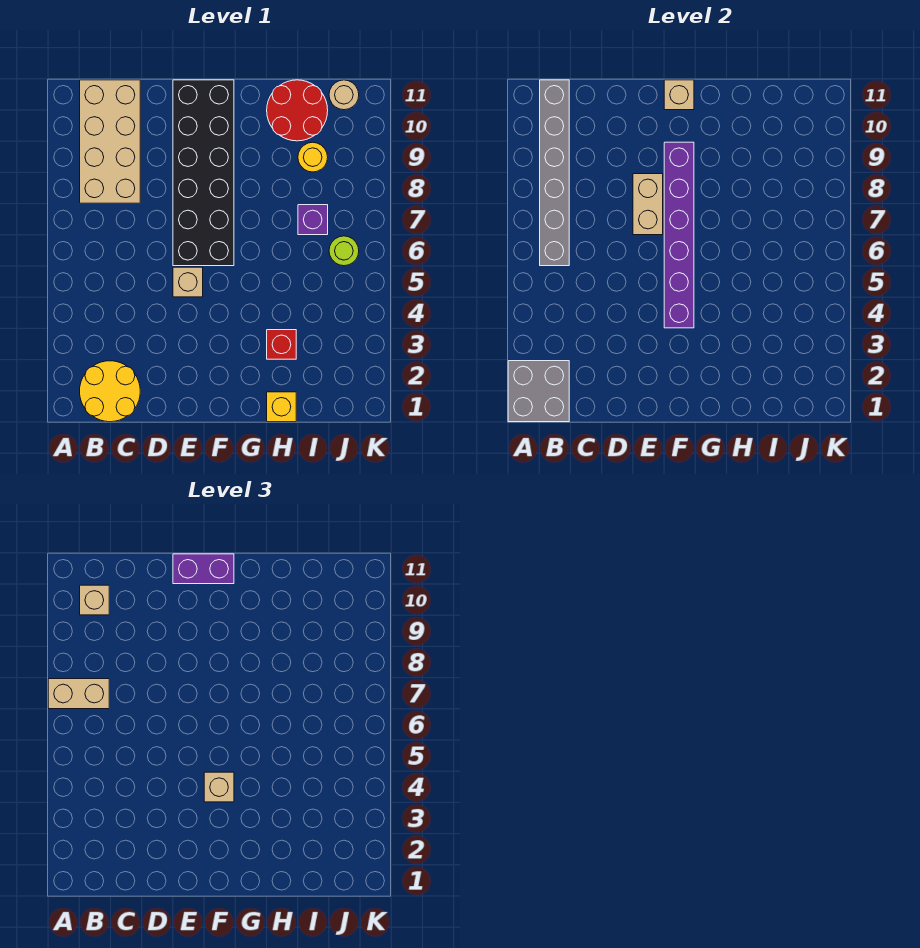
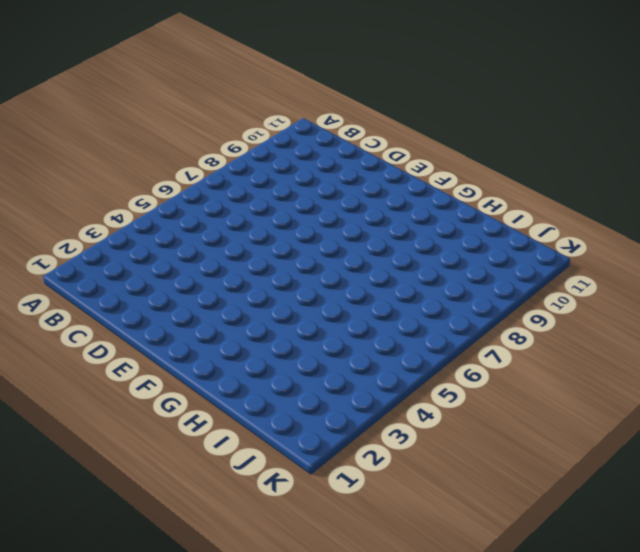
none -> yellow 2x2 round brick [80,361,140,422]
none -> tan 2x4 brick [80,80,140,203]
none -> tan 1x1 brick [173,267,203,297]

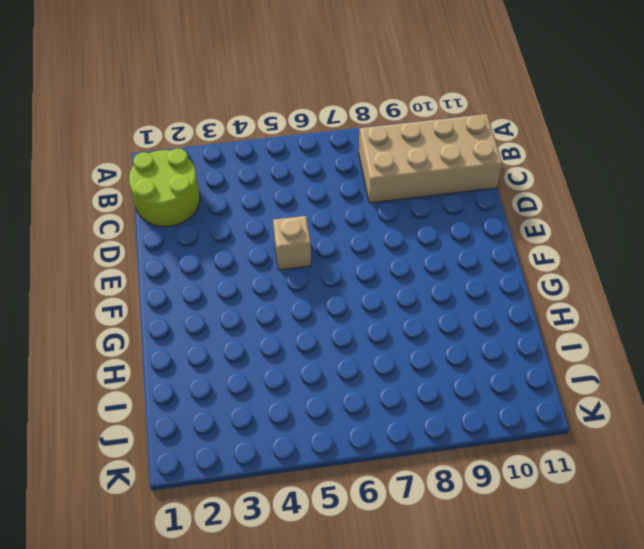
lime 2x2 round brick [129,148,200,227] -> yellow 2x2 round brick [80,361,140,422]
none -> black 2x6 brick [173,80,234,266]
none -> yellow 1x1 brick [267,392,296,422]
none -> red 1x1 brick [267,330,296,359]

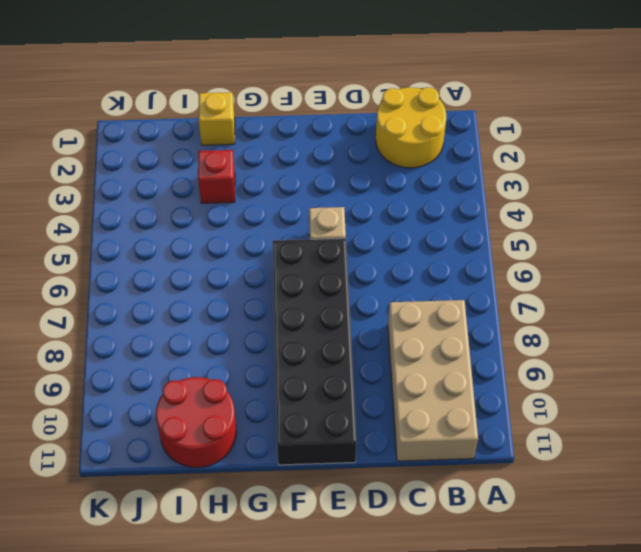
none -> purple 1x1 brick [298,205,328,235]
none -> yellow 1x1 round brick [298,142,328,172]
none -> lime 1x1 round brick [329,236,359,266]

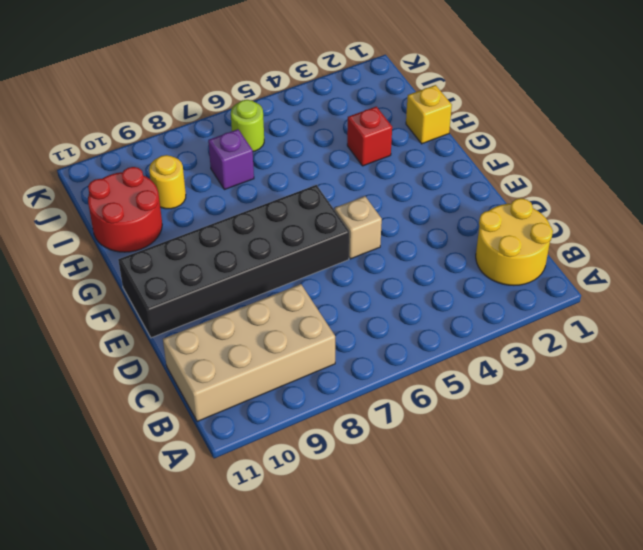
none -> tan 1x1 round brick [329,80,359,110]
none -> grey 2x2 brick [508,361,569,422]
none -> grey 1x6 brick [540,80,569,266]

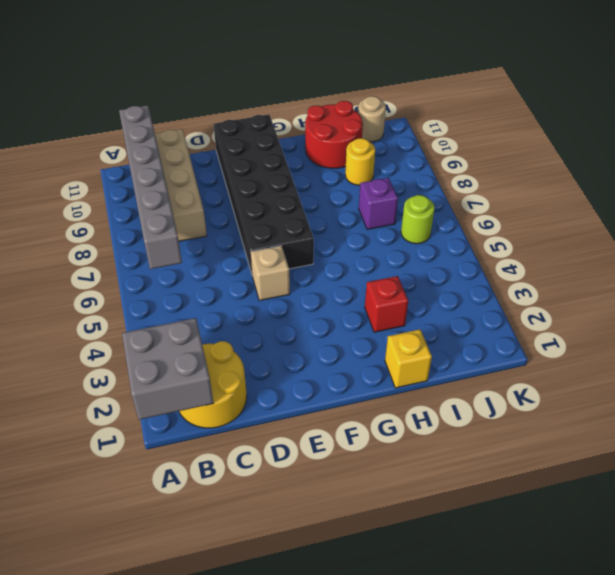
none -> tan 1x2 brick [633,174,663,235]
none -> purple 1x6 brick [664,142,694,328]
none -> tan 1x1 brick [664,80,694,110]

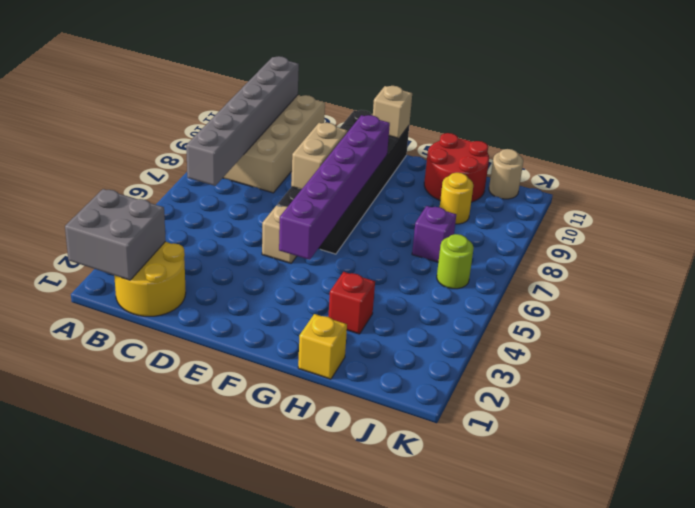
none -> tan 1x2 brick [48,679,109,709]
none -> tan 1x1 brick [80,585,109,615]
none -> purple 1x2 brick [173,554,234,584]

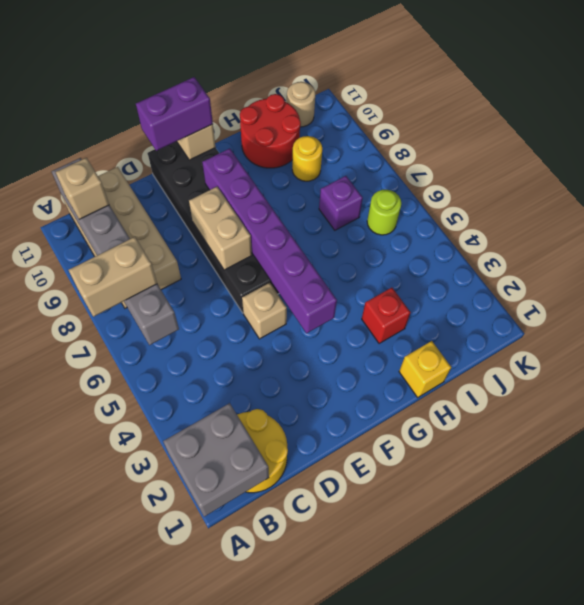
none -> tan 1x1 brick [204,772,234,802]

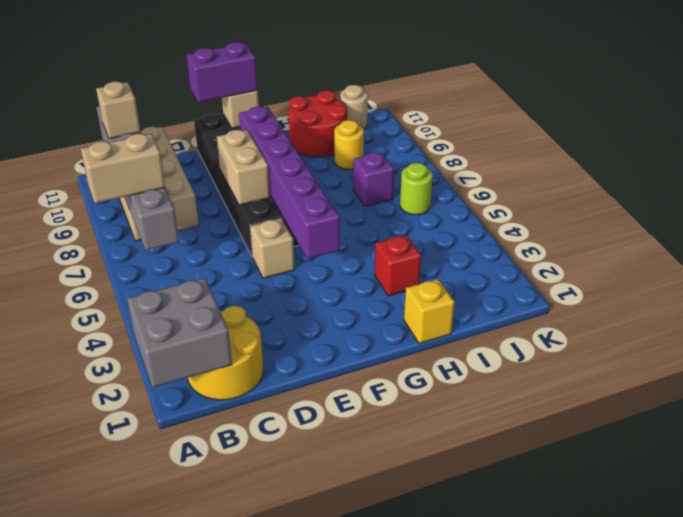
none -> tan 1x1 brick [204,772,234,802]

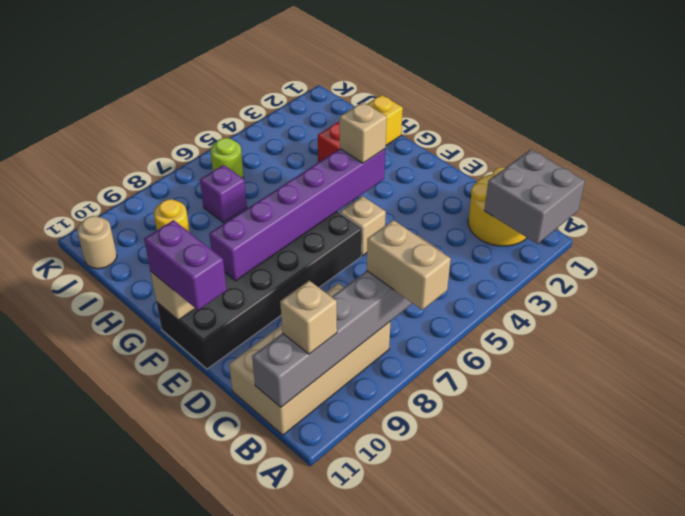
none -> red 2x2 round brick [267,80,328,141]
none -> tan 1x2 brick [633,174,663,235]

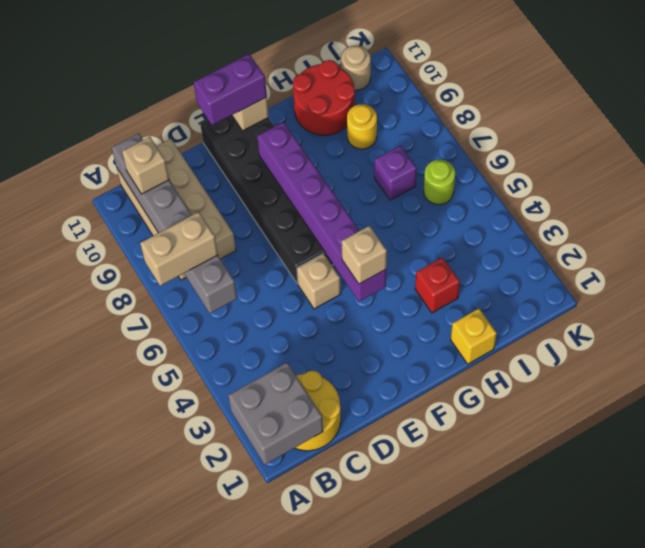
none -> tan 1x2 brick [633,174,663,235]

